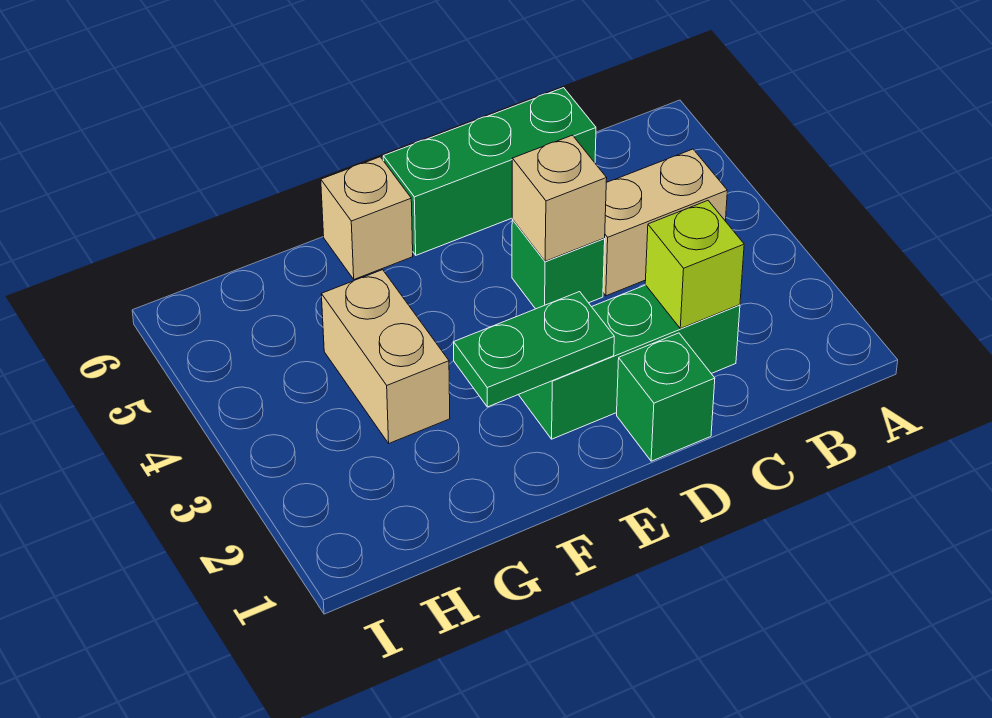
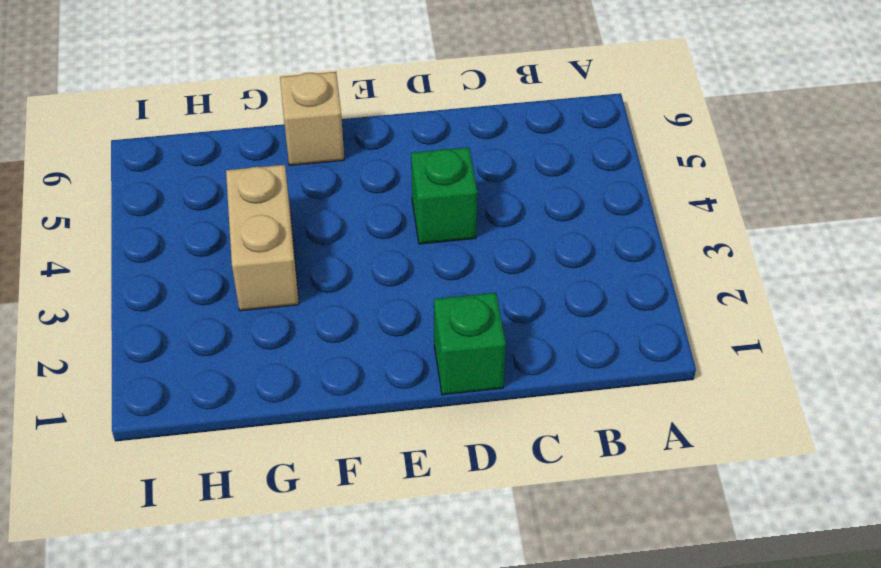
none -> tan 1x2 brick [603,149,727,296]
none -> green 1x3 brick [519,285,740,439]

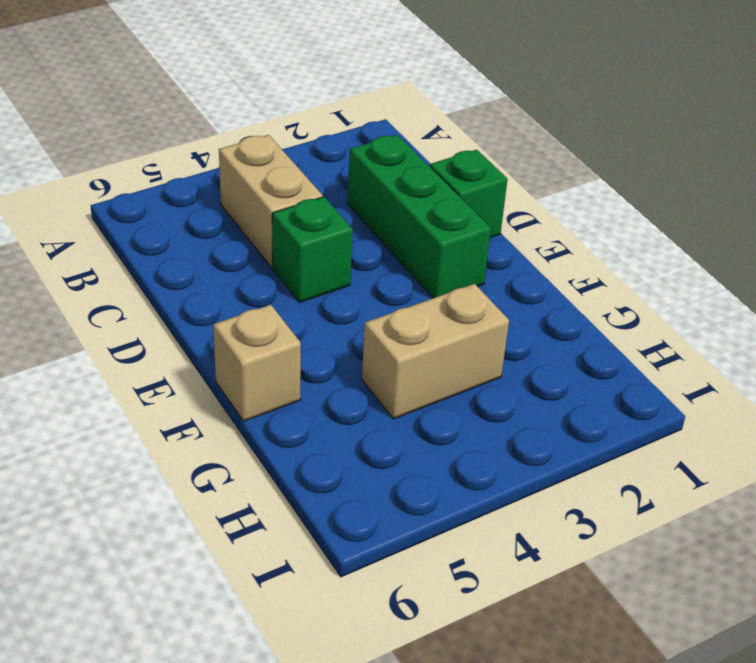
none -> green 1x3 brick [383,88,596,255]
none -> lime 1x1 brick [645,201,744,329]

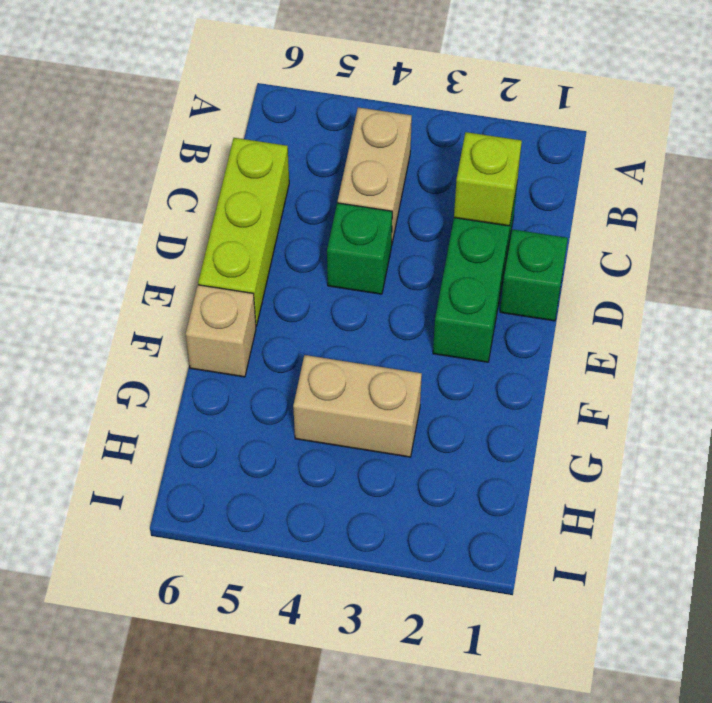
lime 1x3 brick [198,138,289,326] -> green 1x3 brick [383,88,596,255]
none -> tan 1x1 brick [512,135,607,261]
none -> green 1x2 plate [454,292,614,407]

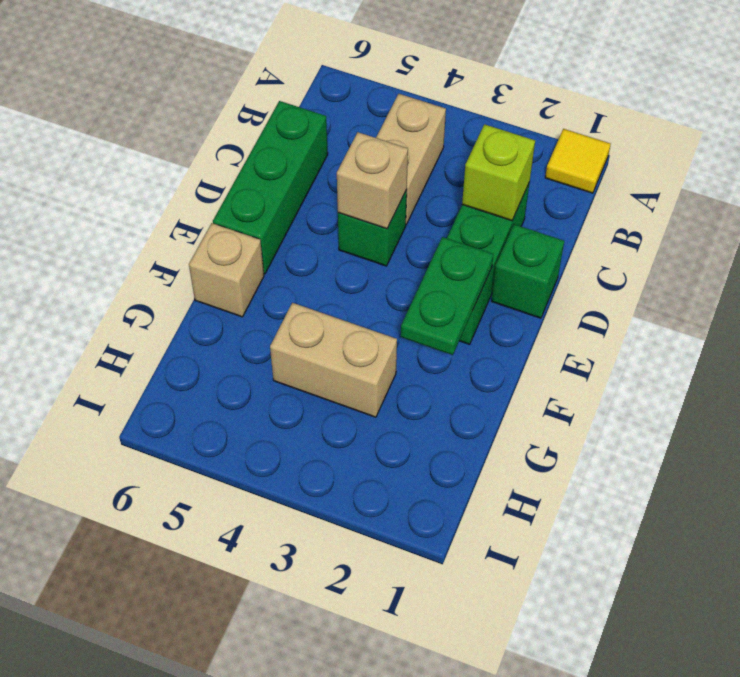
yellow 1x1 tile [545,129,611,193] -> none

